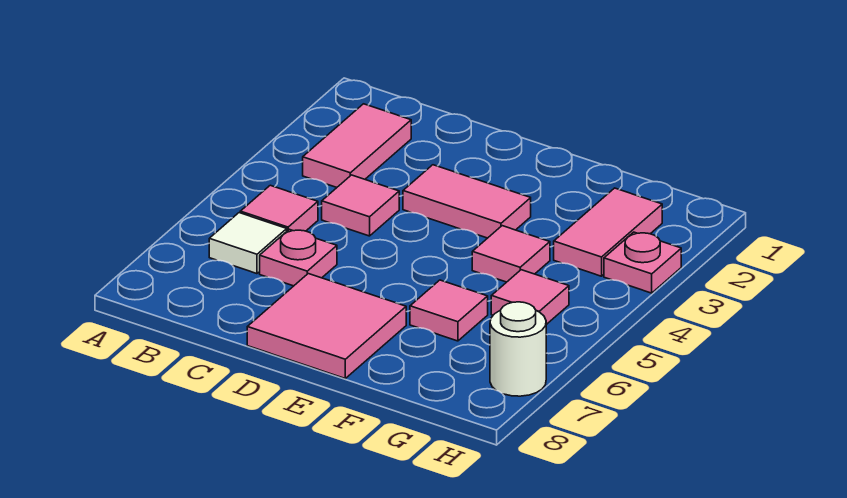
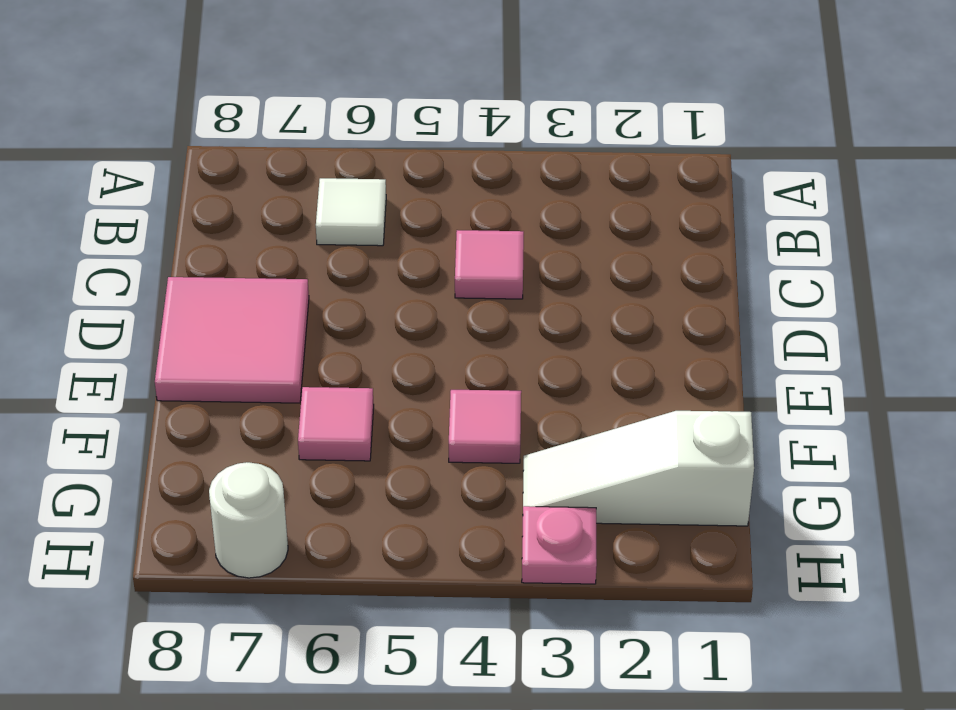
white 1x3 slope [523,411,754,526] -> pink 1x2 tile [554,188,662,276]
none -> pink 1x2 tile [303,104,411,187]
none -> pink 1x1 tile [240,185,318,231]
none -> pink 1x1 plate [260,229,337,286]

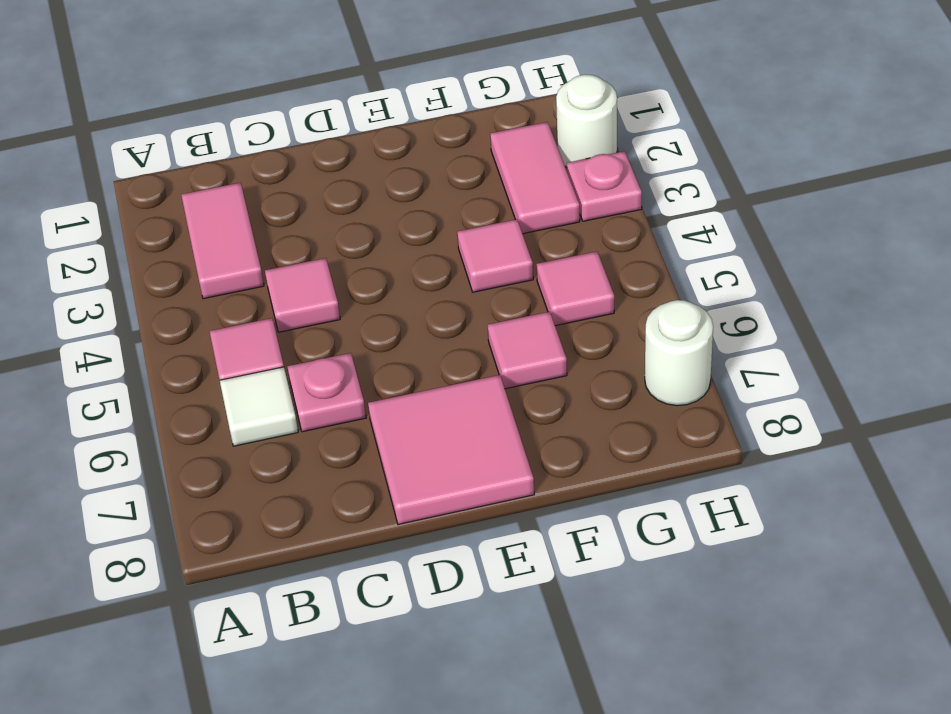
white 1x1 round brick [556,74,617,167] -> none
none -> pink 1x2 tile [403,165,531,238]

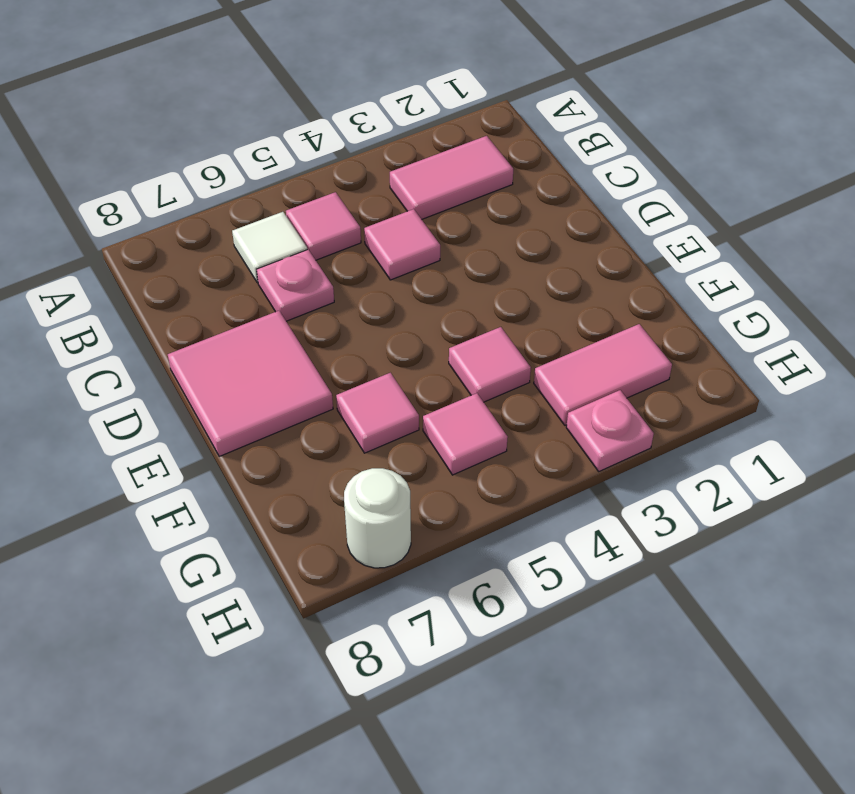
none -> pink 1x2 tile [403,165,531,238]

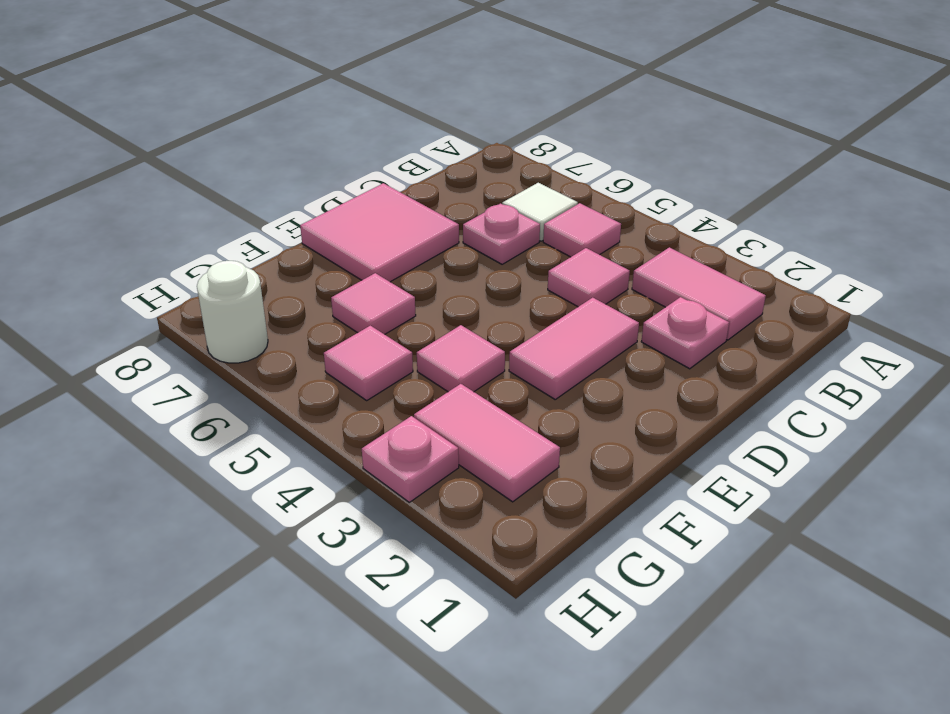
pink 1x1 plate [641,297,729,369] -> none

